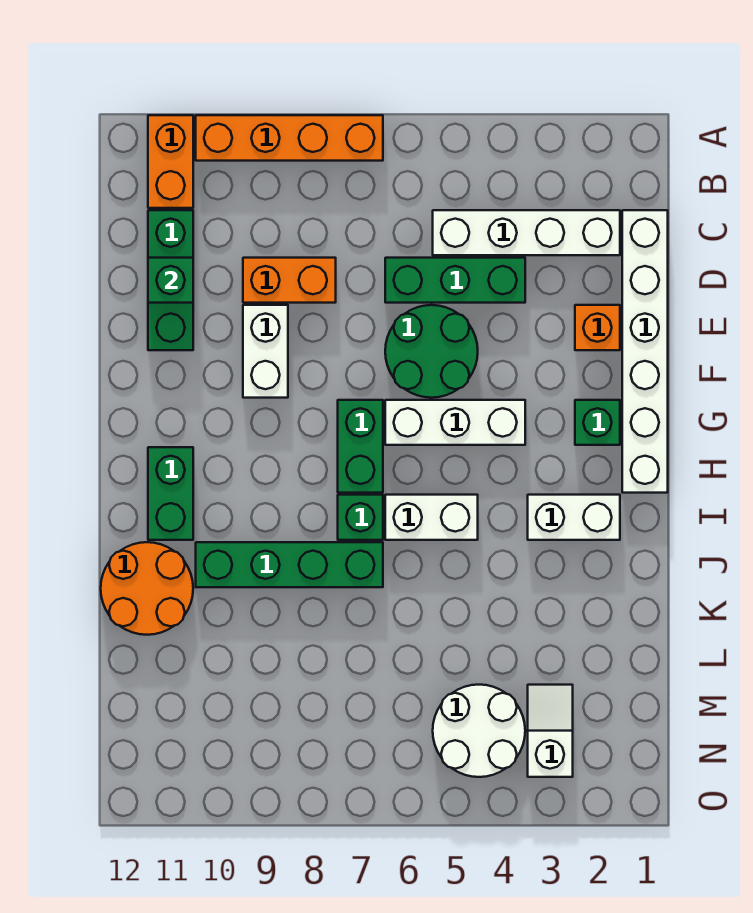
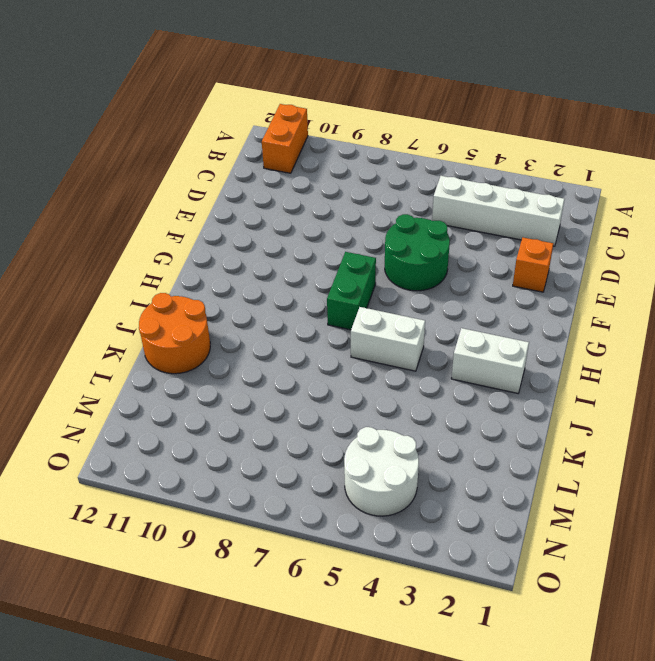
none -> orange 1x4 brick [196,115,383,161]
none -> white 1x6 brick [622,210,668,493]
none -> green 1x3 brick [148,210,193,350]

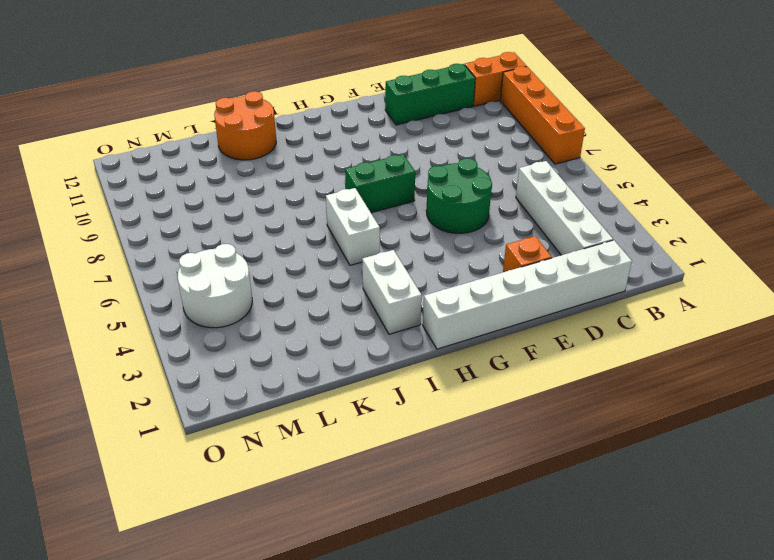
none -> green 1x3 brick [385,258,525,303]
none -> orange 1x2 brick [243,258,336,303]
none -> white 1x2 brick [243,305,288,398]

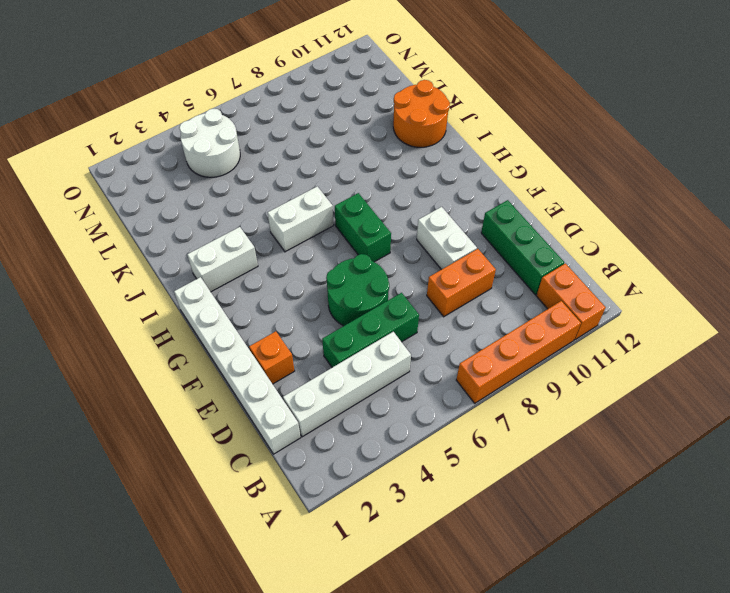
none -> green 1x1 brick [575,400,620,445]
none -> white 1x3 brick [385,400,525,445]
none -> green 1x2 brick [148,447,193,540]

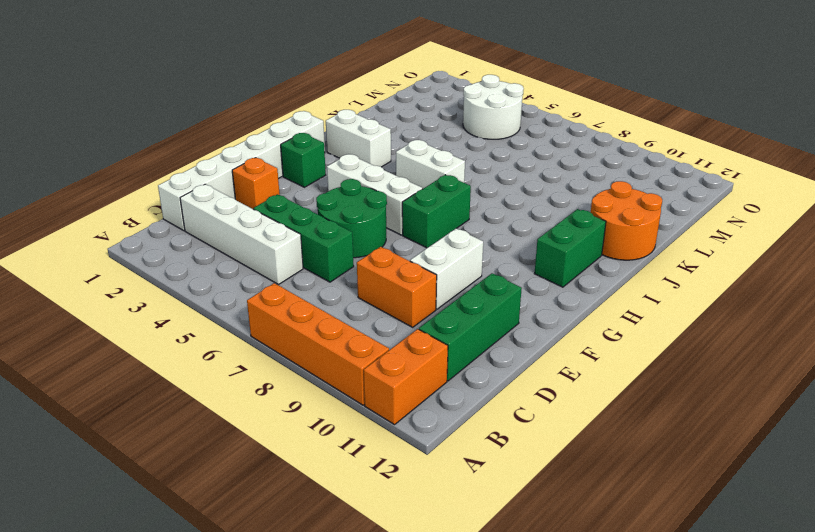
none -> green 1x1 brick [338,495,383,540]
none -> green 1x4 brick [196,542,383,587]
none -> white 1x2 slope [528,685,573,777]

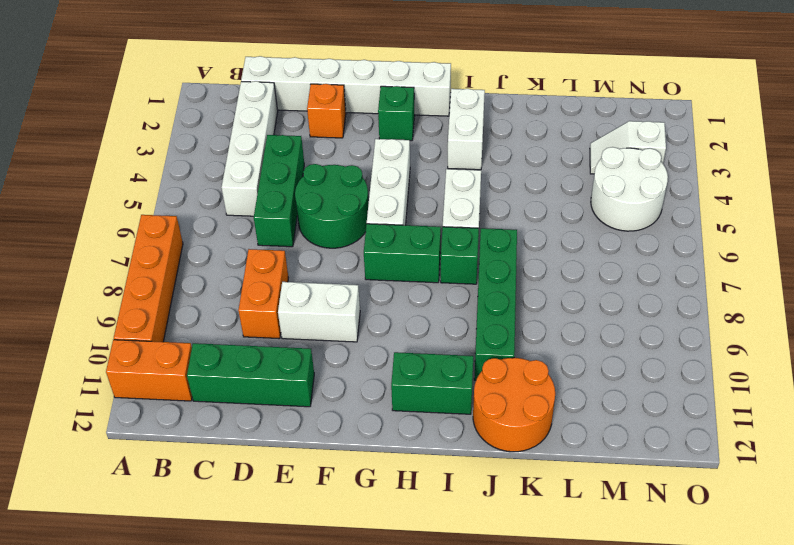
none -> green 1x1 brick [148,258,193,303]

